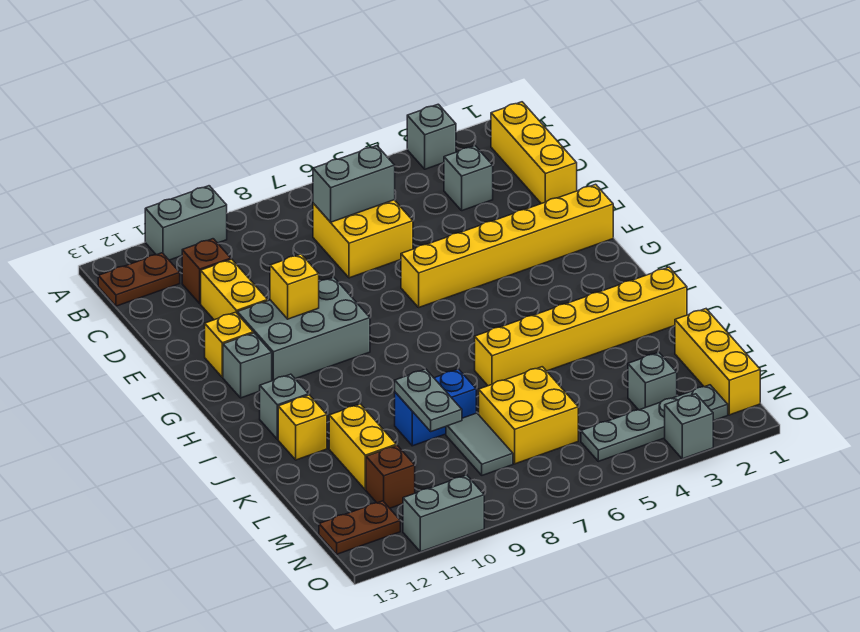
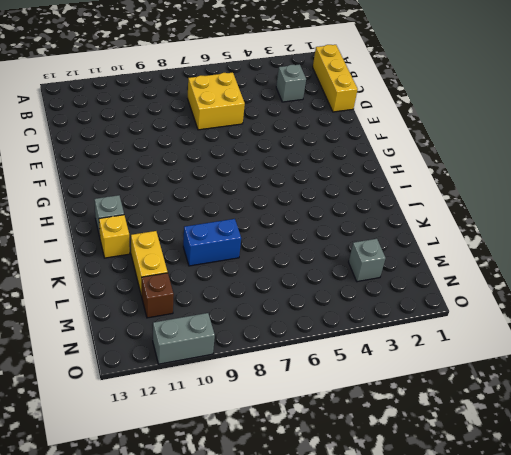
none -> grey 1x1 brick [407,104,456,169]
none -> grey 1x2 brick [145,186,227,260]
none -> brown 1x2 plate [98,253,180,306]

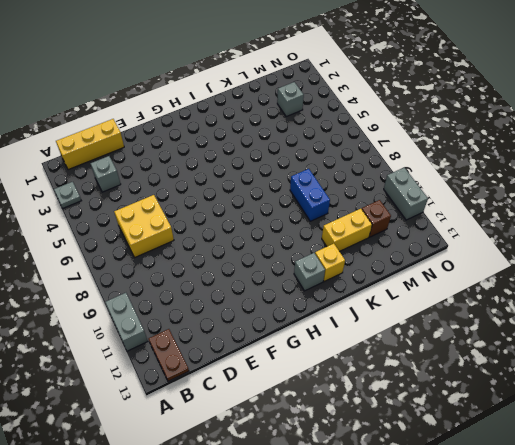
grey 1x1 plate [54,182,81,208] -> grey 1x1 brick [407,104,456,169]
none -> brown 1x1 brick [182,239,231,304]
none -> yellow 1x2 brick [201,259,268,320]
none -> yellow 1x6 brick [401,184,613,307]

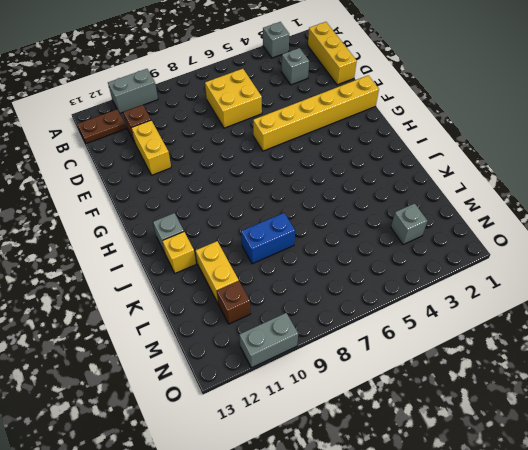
none -> grey 2x3 brick [237,277,370,381]
none -> yellow 1x1 brick [205,312,253,377]
none -> grey 1x1 brick [223,333,272,398]

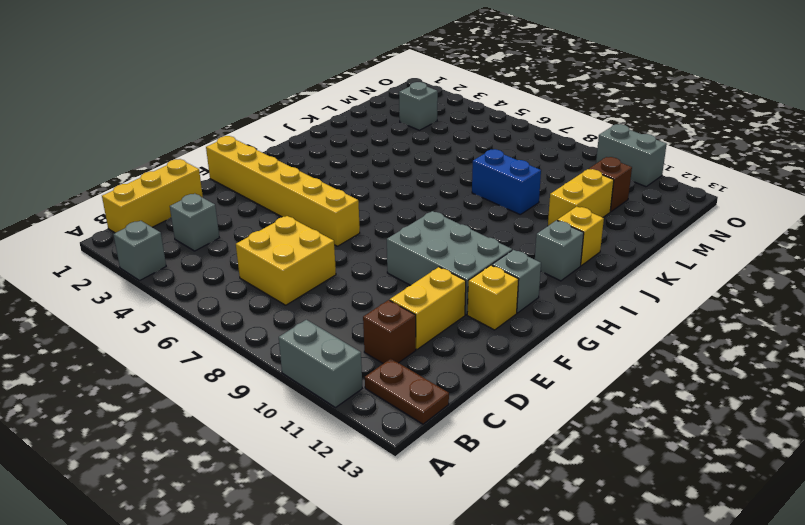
none -> yellow 1x6 brick [475,267,687,386]
none -> yellow 1x3 brick [675,309,760,415]
none -> yellow 2x2 brick [479,367,578,464]

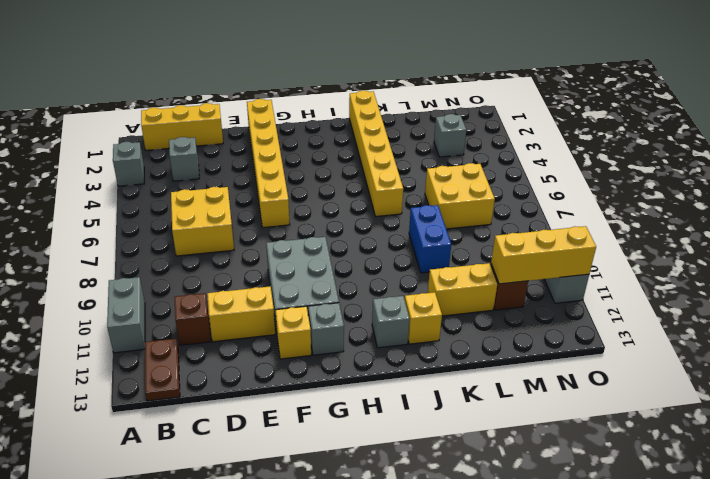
yellow 1x3 brick [491,226,596,284] -> yellow 1x3 brick moved to [675,309,760,415]
none -> grey 1x2 tile [446,413,513,475]
none -> grey 1x4 plate [581,385,728,461]
none -> brown 1x2 plate [319,501,400,554]

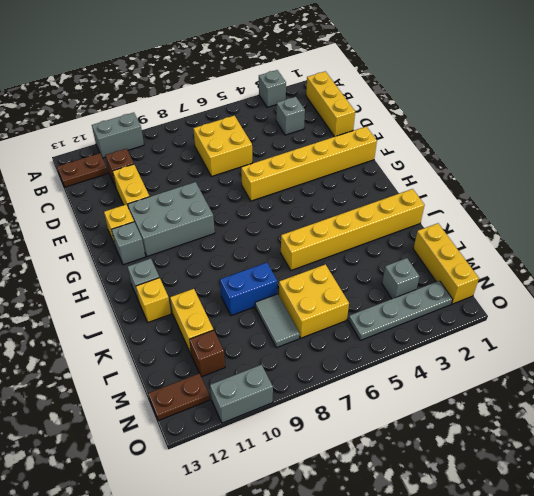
none -> grey 1x1 brick [665,394,713,459]
none -> grey 1x2 brick [313,146,395,222]
none -> yellow 1x1 brick [270,254,319,319]

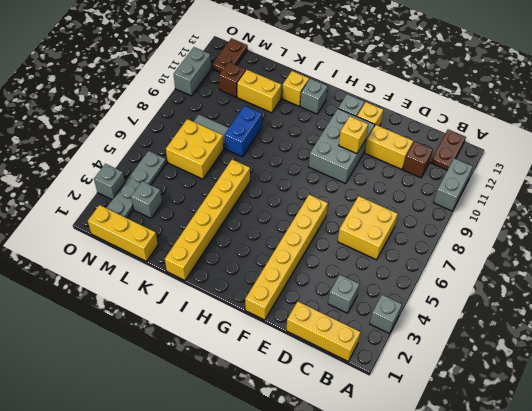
none -> grey 1x2 brick [313,146,395,222]
none -> grey 1x2 plate [395,369,462,431]

